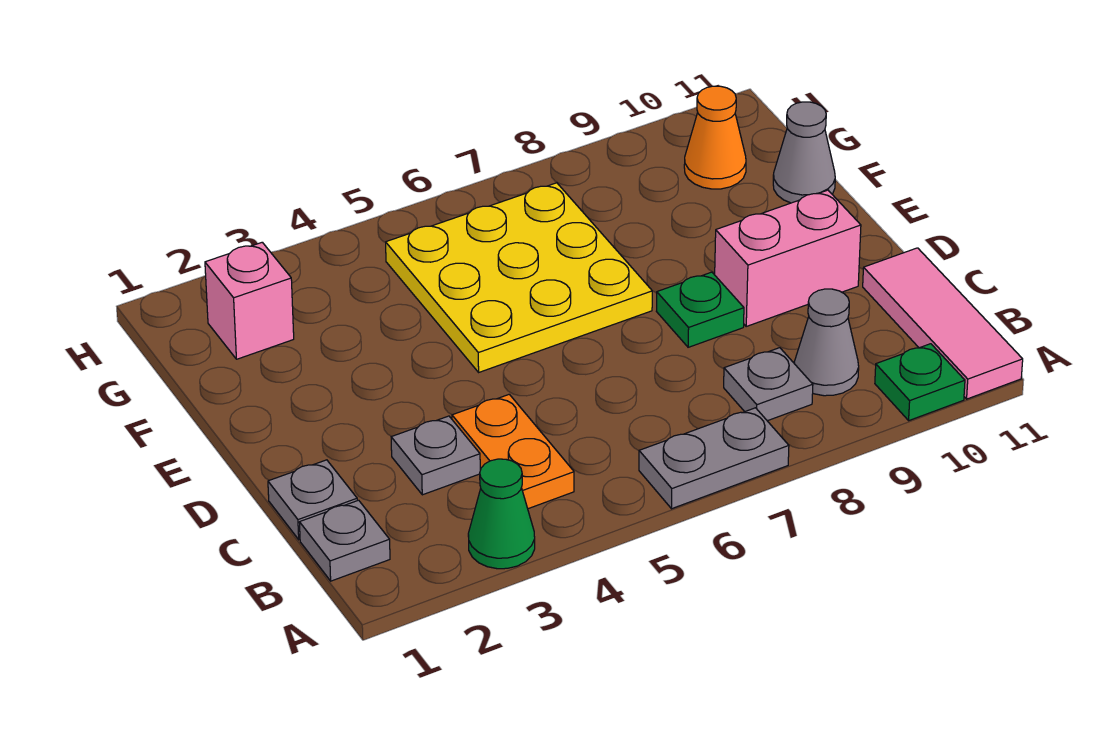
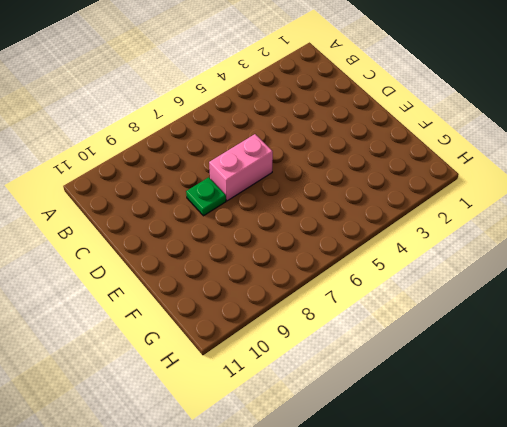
pink 1x2 brick [209,134,273,201] -> pink 1x2 brick moved to [715,190,861,326]
none -> green 1x1 cone [468,459,535,569]
none -> grey 1x2 plate [639,408,789,509]
none -> green 1x1 plate [875,344,965,420]

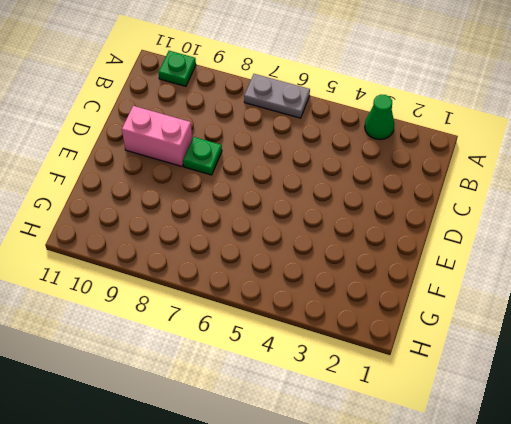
none -> pink 1x3 tile [863,248,1023,399]
none -> grey 1x1 plate [299,500,390,581]
none -> orange 1x2 plate [452,394,574,509]

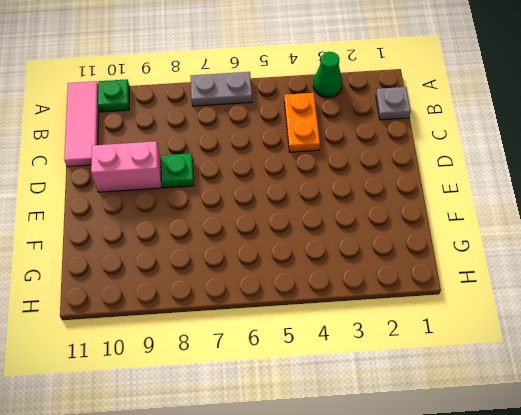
none -> grey 1x1 plate [724,348,813,421]
none -> grey 1x1 cone [794,289,859,396]
none -> grey 1x1 plate [268,460,357,540]

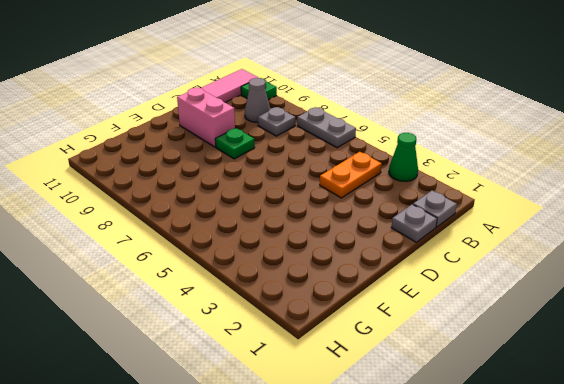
none -> grey 1x1 plate [391,416,481,495]
none -> yellow 3x3 plate [386,183,652,372]
none -> grey 1x1 cone [773,102,835,203]

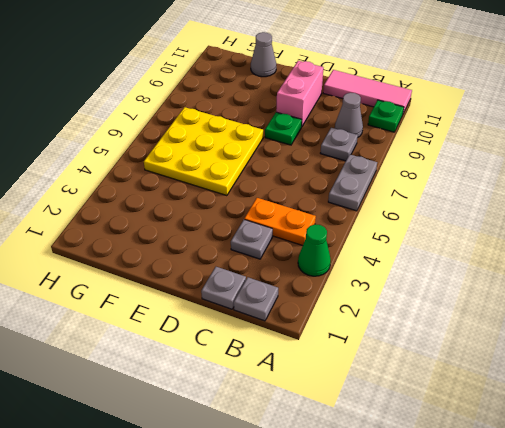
none -> pink 1x1 brick [205,242,294,359]
none -> orange 1x1 cone [684,86,746,189]

